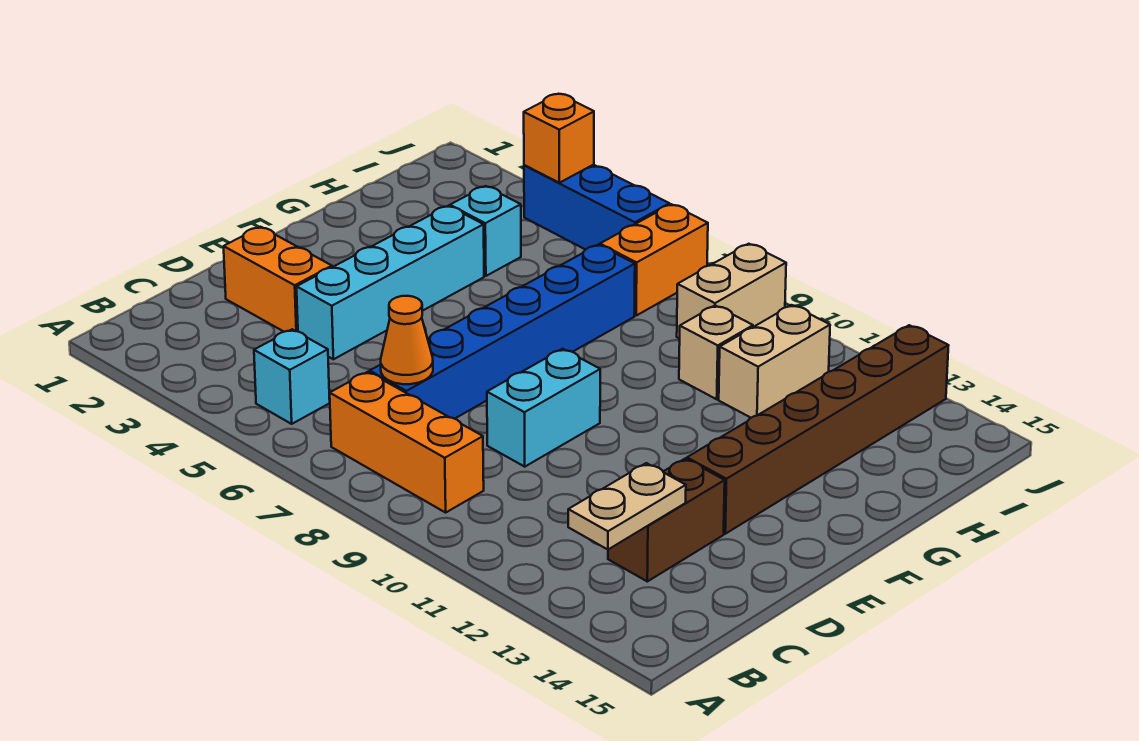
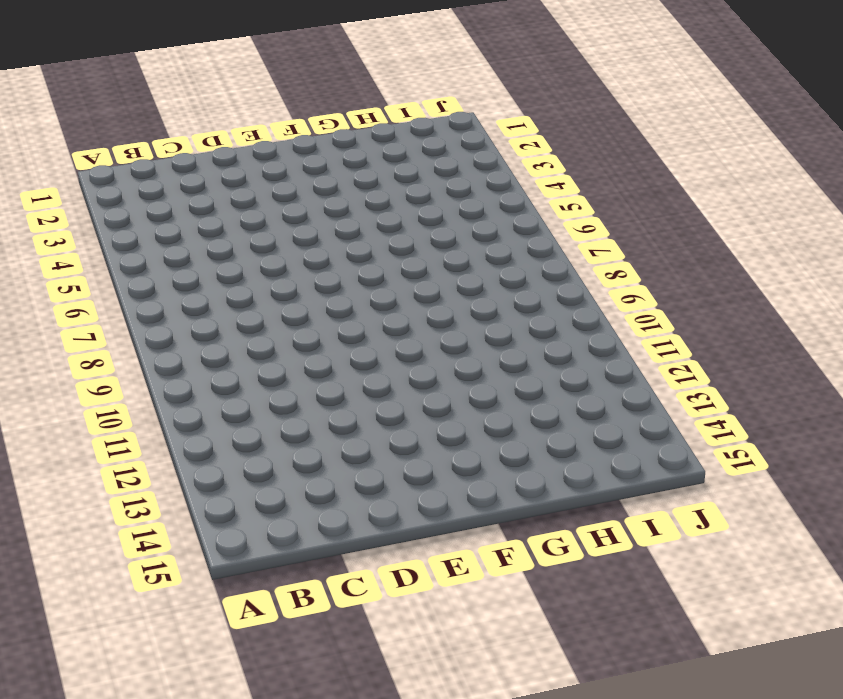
none -> cyan 1x1 brick [254,329,330,424]
none -> orange 1x3 brick [330,372,484,513]
none -> blue 1x6 brick [370,245,635,419]

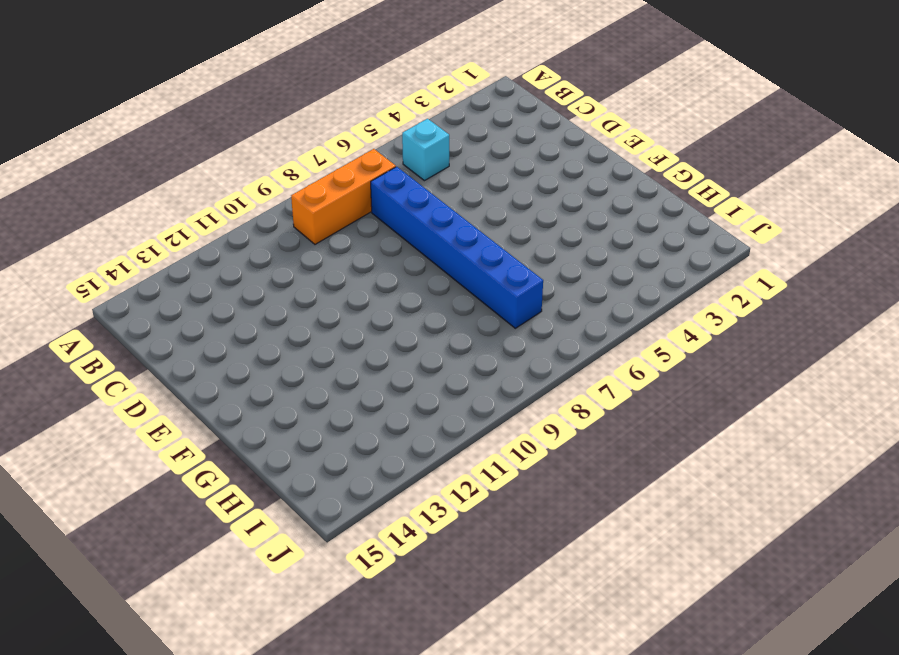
none -> brown 1x2 brick [608,459,725,581]
none -> orange 1x2 brick [224,227,332,332]
none -> cyan 1x4 brick [297,206,484,359]

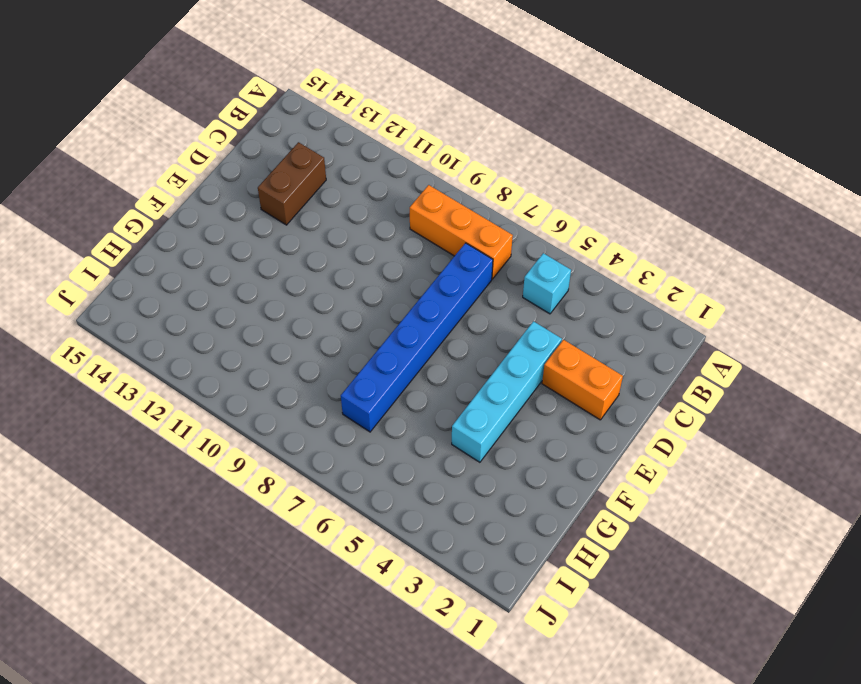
none -> cyan 1x2 brick [487,349,600,467]
none -> brown 1x6 brick [687,325,949,534]
none -> cyan 1x1 brick [450,186,521,276]

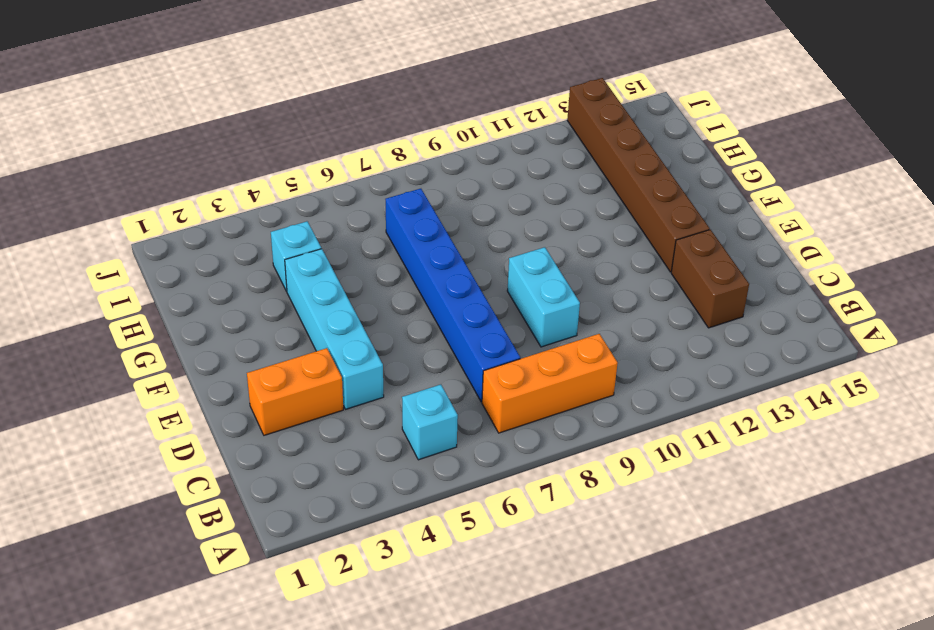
none -> tan 1x1 brick [679,305,753,399]
none -> tan 1x2 brick [719,305,830,418]
none -> orange 1x2 brick [600,204,708,315]

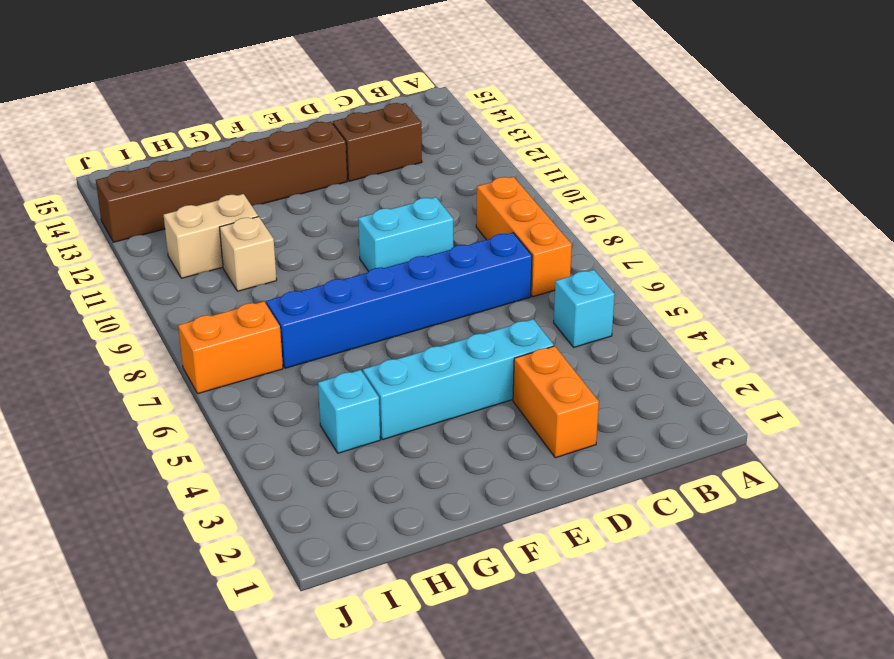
none -> tan 1x2 brick [677,244,786,339]
none -> blue 1x3 brick [524,165,670,249]
none -> tan 1x2 plate [568,463,686,550]

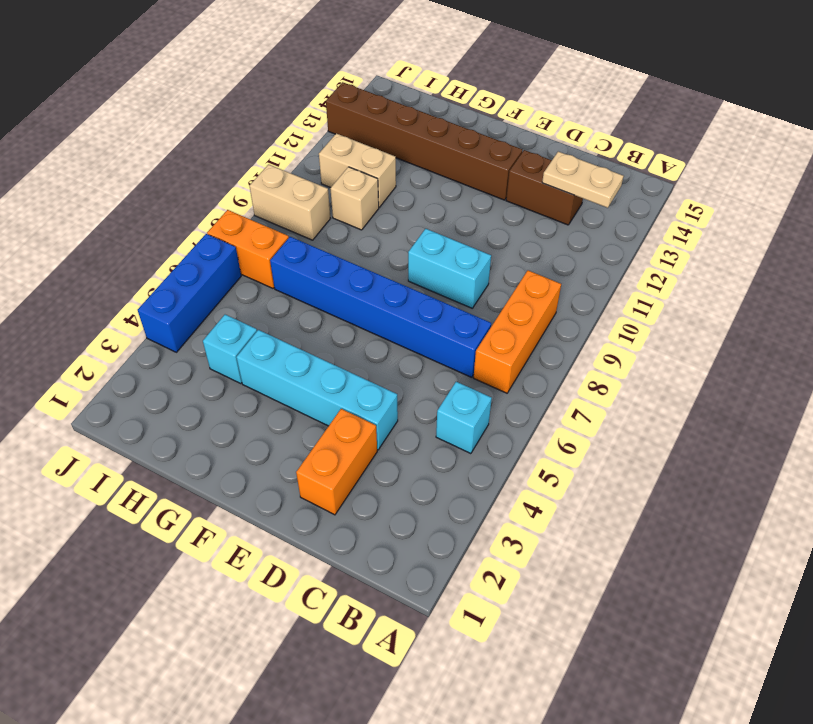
none -> orange 1x1 cone [381,296,433,384]
none -> orange 1x1 brick [524,94,594,183]

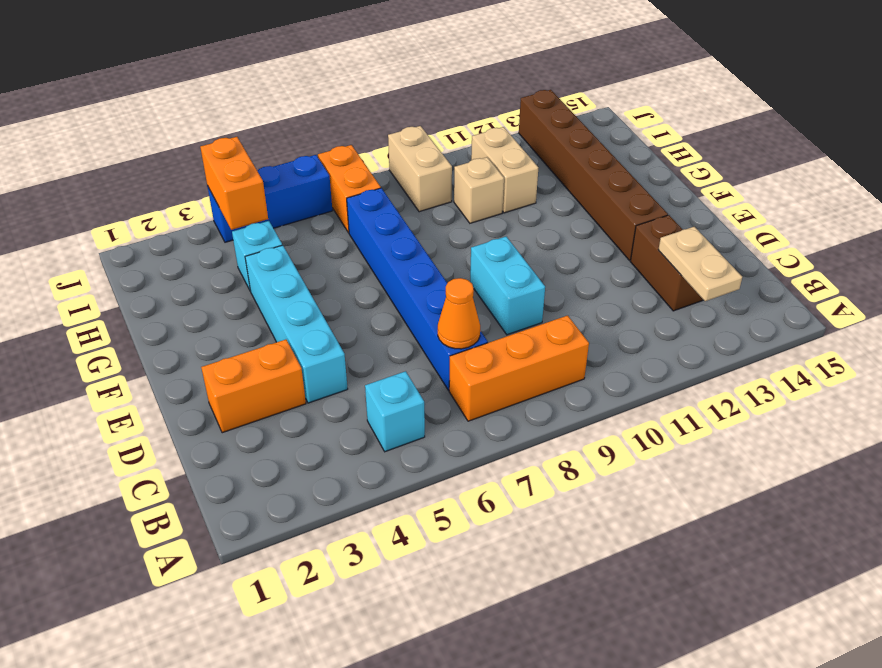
orange 1x2 brick [200,137,268,230] -> orange 1x1 brick [524,94,594,183]

